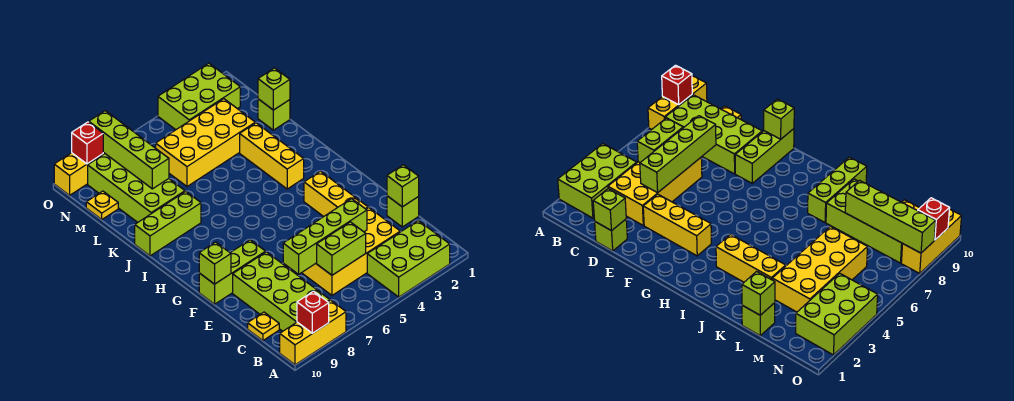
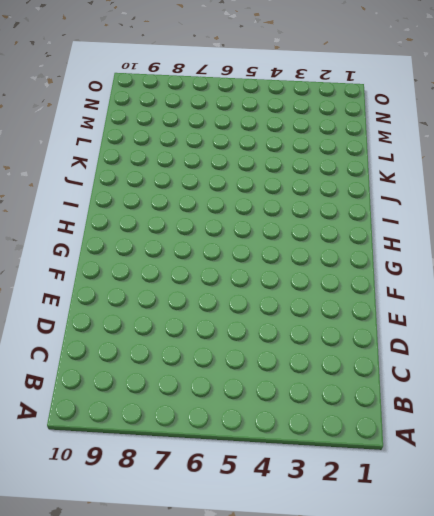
none -> lime 2x3 brick [367,221,450,297]
none -> yellow 1x3 brick [280,300,346,365]
none -> lime 2x4 brick [233,252,330,331]

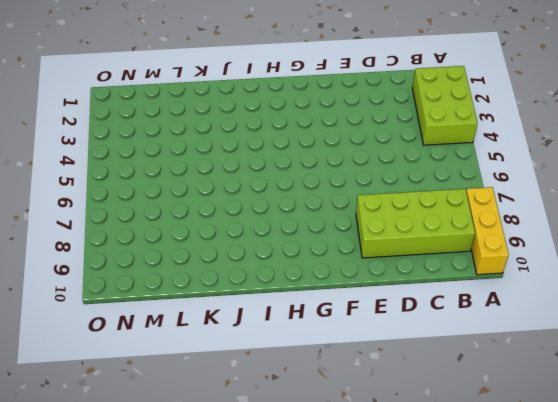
none -> yellow 2x4 brick [302,208,400,295]
none -> yellow 1x1 plate [248,312,279,341]
none -> lime 1x1 brick [387,196,419,227]

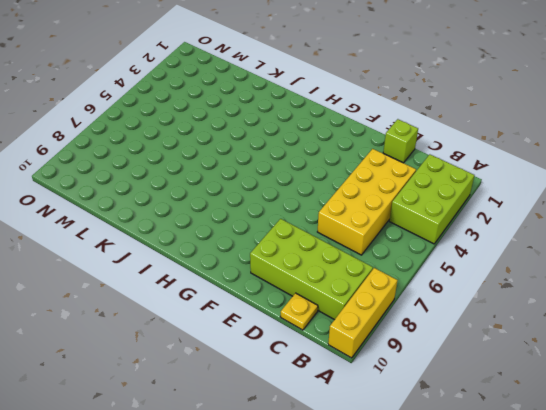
none -> yellow 1x3 brick [304,171,368,217]
none -> lime 1x3 brick [199,240,266,304]
none -> yellow 1x3 brick [240,123,304,189]

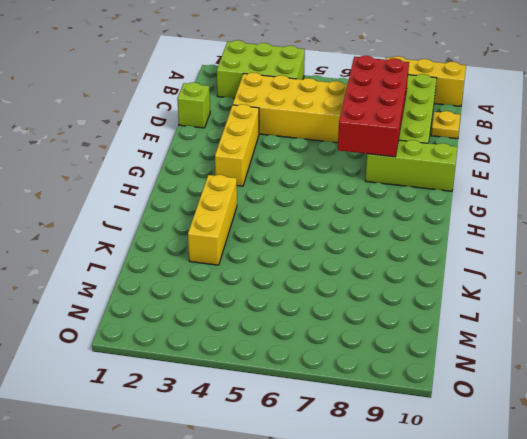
red 2x4 brick [338,56,409,157] -> lime 1x4 brick [283,199,367,274]
none -> lime 1x3 brick [135,191,201,256]
none -> lime 2x4 brick [88,154,185,222]
none -> lime 1x1 brick [258,99,290,130]

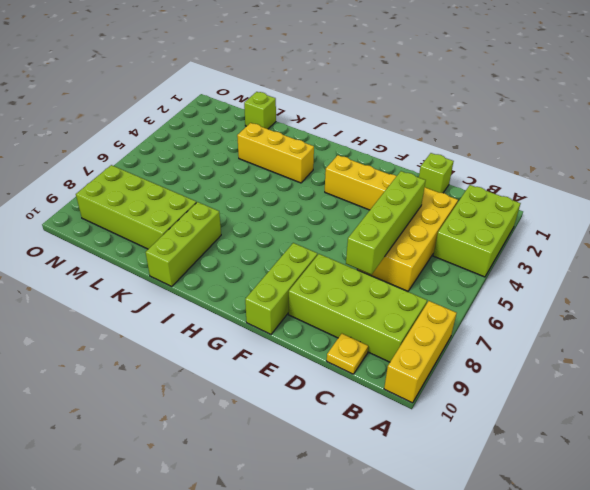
none -> yellow 2x4 brick [156,99,255,186]
none -> yellow 1x1 plate [86,191,118,219]
none -> lime 2x3 brick [158,63,240,130]

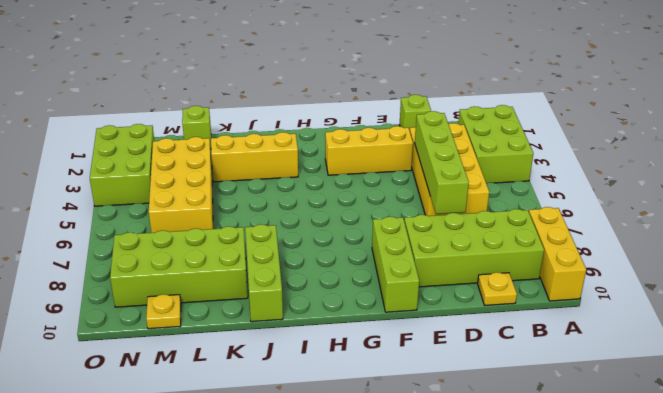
none -> yellow 1x3 brick [54,152,105,195]
none -> red 1x1 brick [297,291,329,333]
none -> lime 1x2 brick [317,222,366,275]

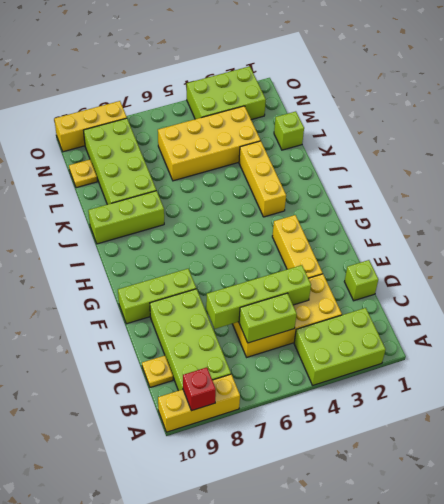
none -> lime 1x1 brick [387,165,419,207]
none -> lime 1x1 brick [199,242,231,284]
none -> lime 1x1 brick [258,68,290,110]

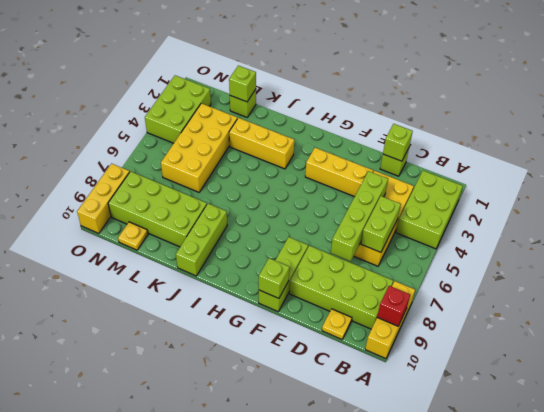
none -> lime 1x4 brick [89,111,169,189]
none -> red 1x1 brick [72,122,103,164]

